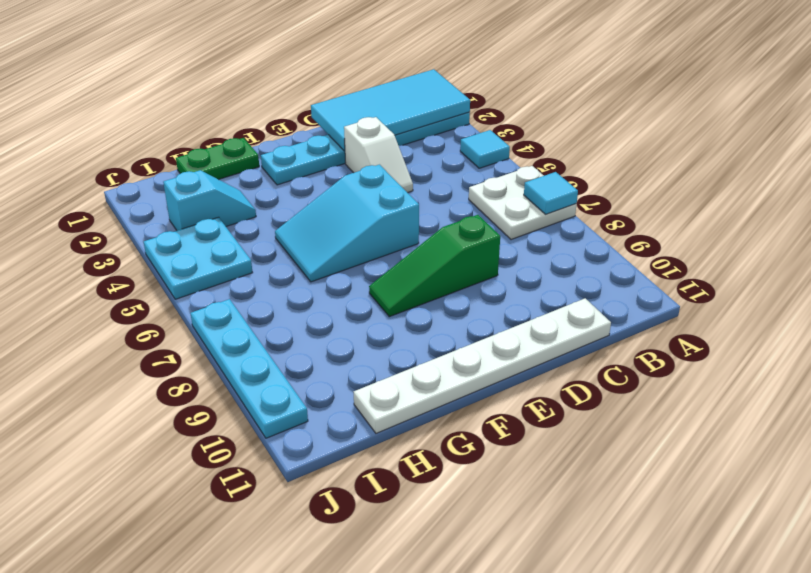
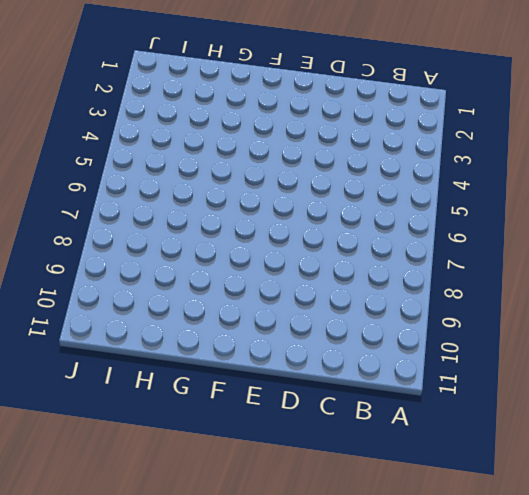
none -> cyan 1x6 plate [261,112,470,185]
none -> cyan 1x1 tile [460,130,510,168]
none -> white 2x2 plate [469,166,577,240]

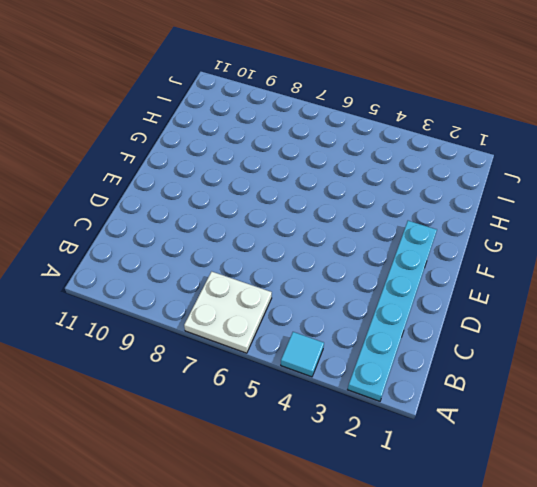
none -> white 1x6 plate [354,298,611,433]
none -> white 1x2 slope [344,117,413,193]
none -> green 1x3 slope [369,215,500,317]

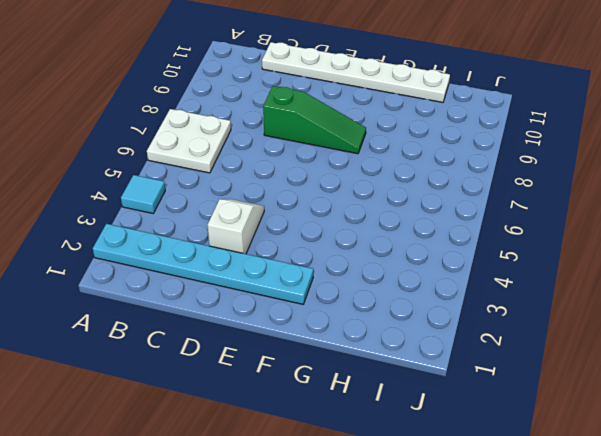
none -> cyan 2x3 slope [275,165,419,282]
none -> green 1x2 plate [176,138,259,180]
none -> cyan 1x2 slope [163,170,256,230]

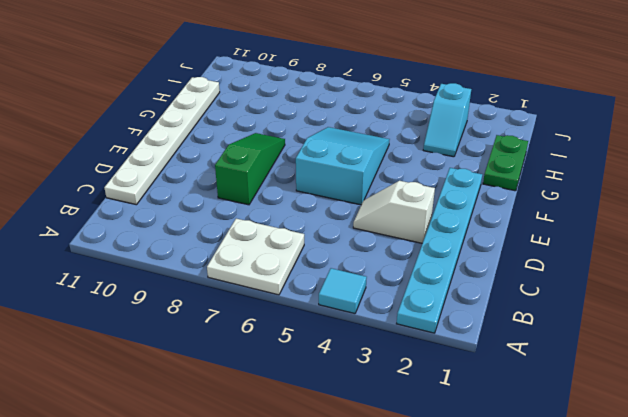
none -> cyan 2x2 plate [144,217,253,299]
none -> cyan 1x4 plate [191,299,308,438]
none -> cyan 2x4 tile [311,69,470,151]

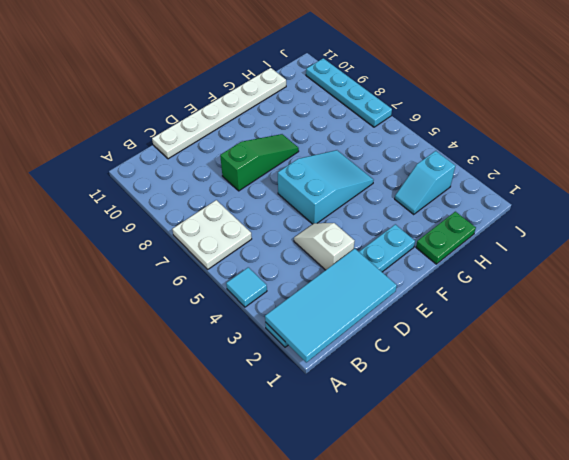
none -> cyan 2x2 plate [144,217,253,299]
none -> cyan 1x1 tile [524,172,578,214]

